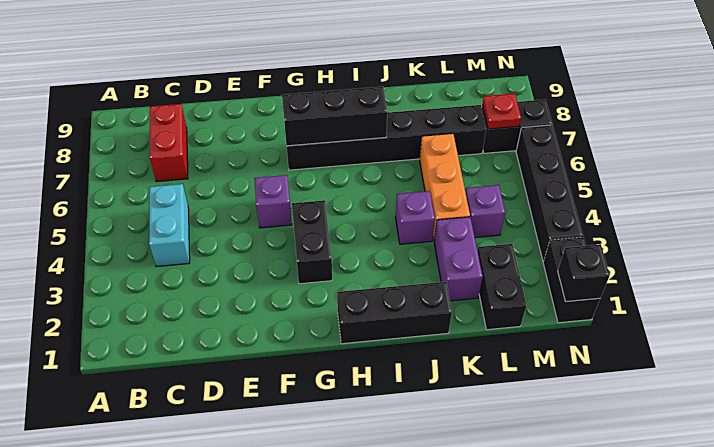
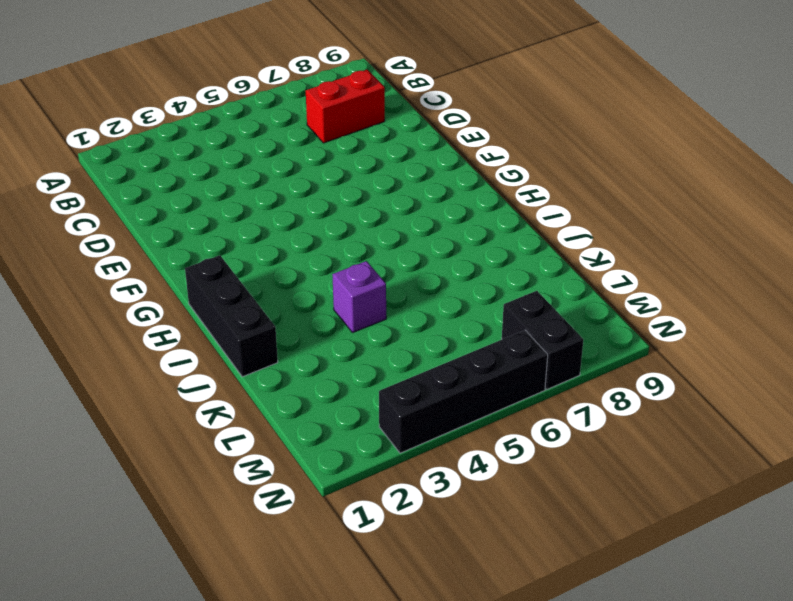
none -> cyan 1x2 brick [149,184,190,267]
none -> purple 1x1 brick [254,175,292,228]
none -> black 1x2 brick [292,200,332,284]

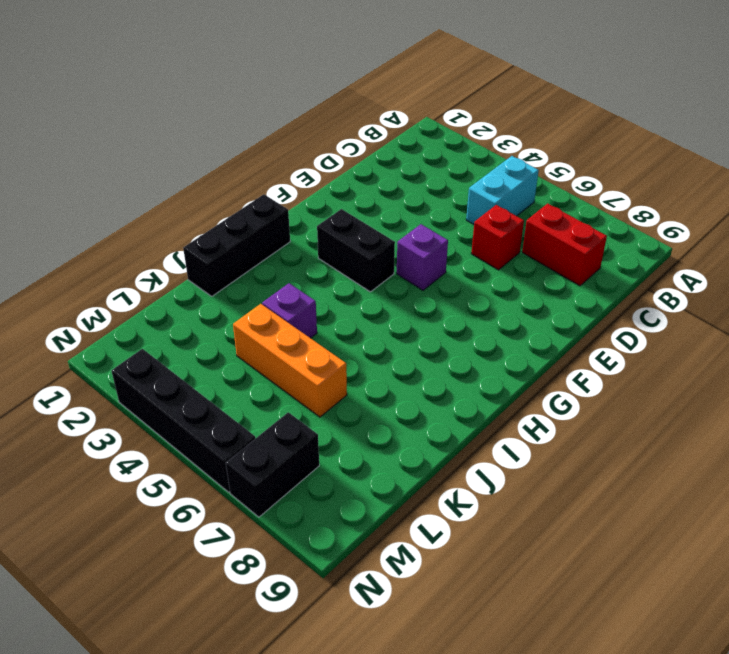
cyan 1x2 brick [466,156,539,224] -> cyan 1x2 brick turned to [149,184,190,267]
red 1x1 brick [471,205,524,270] -> none
none -> black 1x6 brick [287,105,486,170]
none -> purple 1x2 brick [434,217,483,301]
none -> black 1x2 brick [478,244,526,330]

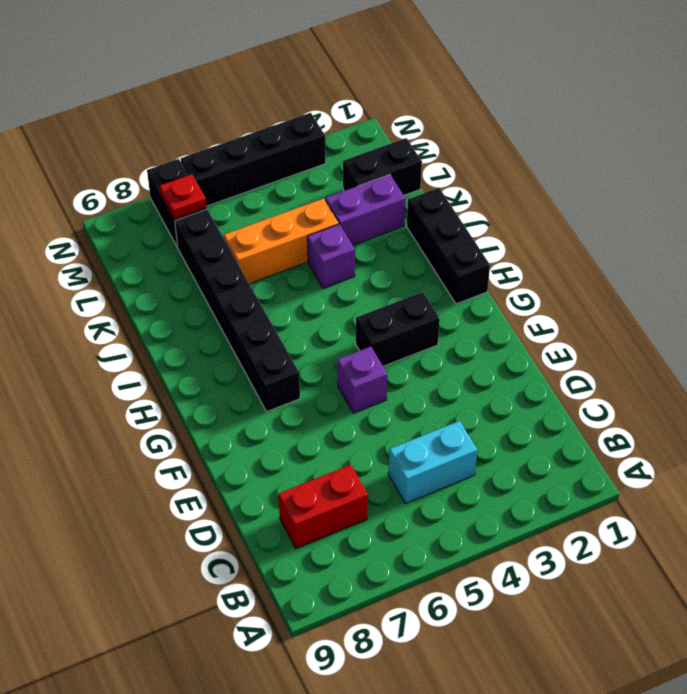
none -> purple 1x1 brick [466,185,505,237]
none -> black 1x2 brick [543,237,600,323]
none -> black 1x3 brick [282,87,387,146]

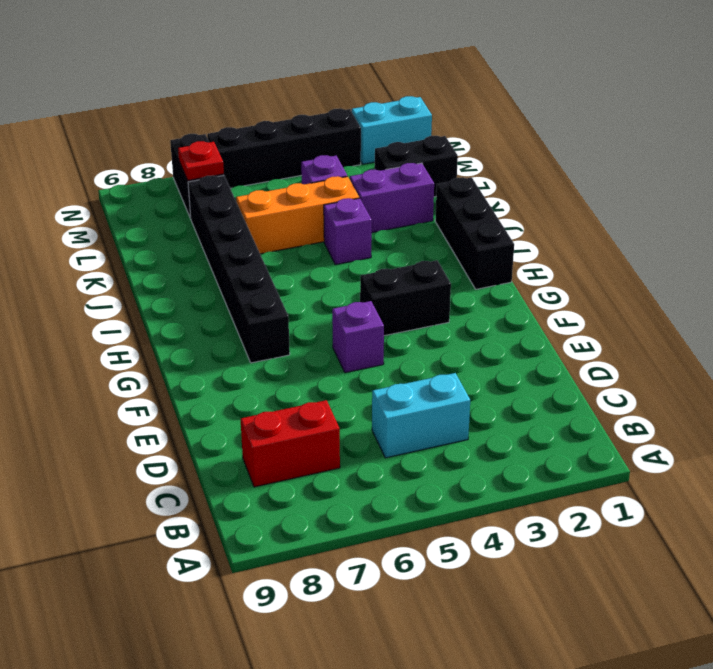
cyan 1x2 brick [352,96,432,164] -> black 1x2 brick [543,237,600,323]
none -> black 1x3 brick [282,87,387,146]
none -> black 1x1 brick [558,244,610,302]

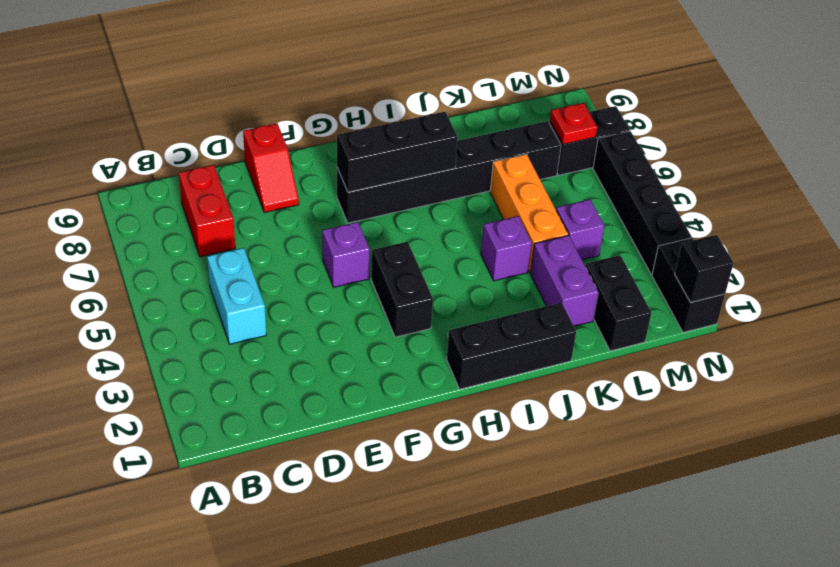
red 1x2 slope [243,124,299,213] -> none

